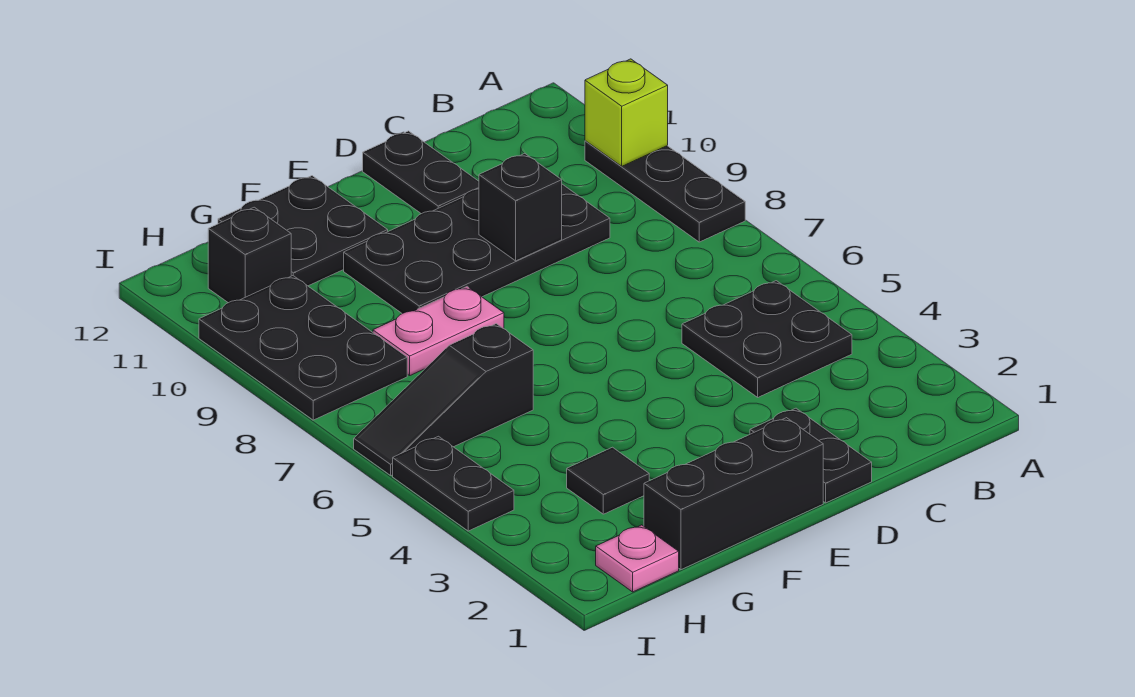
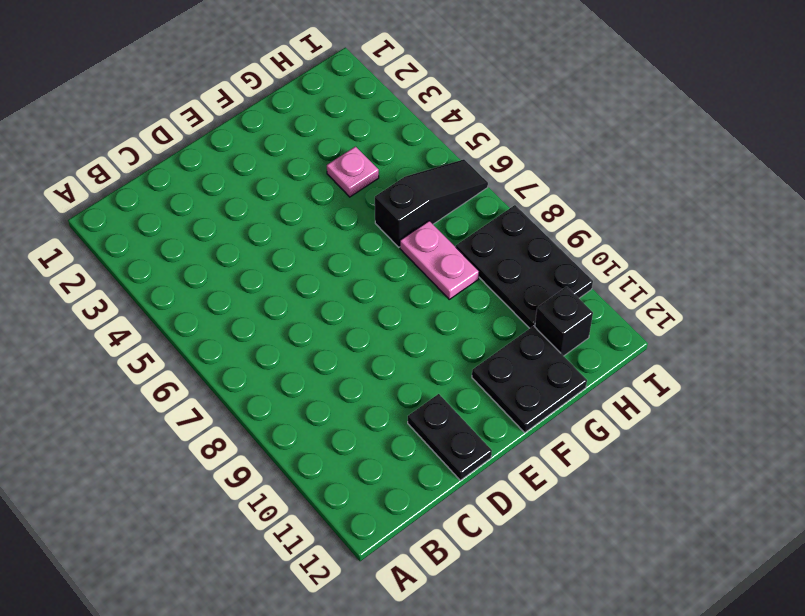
pink 1x1 plate [327,147,379,197] -> pink 1x1 plate moved to [596,525,679,592]
pink 1x2 plate [400,221,479,299] -> pink 1x2 plate turned to [373,287,504,375]
none -> black 1x3 plate [585,141,745,242]
none -> black 2x2 plate [682,281,852,397]
none -> black 2x4 plate [344,184,610,314]

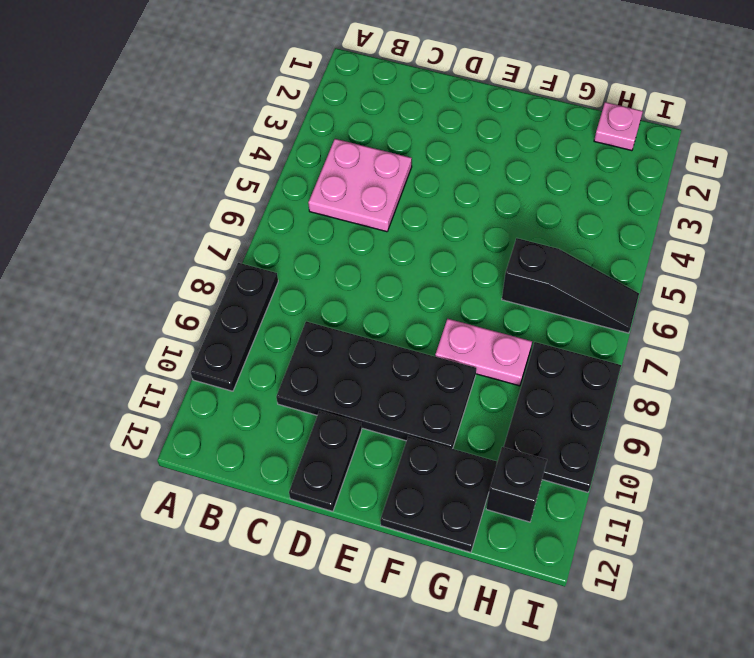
pink 2x2 plate [308,139,412,232] -> black 2x2 plate [682,281,852,397]
none -> black 1x2 plate [750,408,872,503]
none -> black 1x3 brick [644,418,823,570]
none -> black 1x1 tile [567,447,649,514]

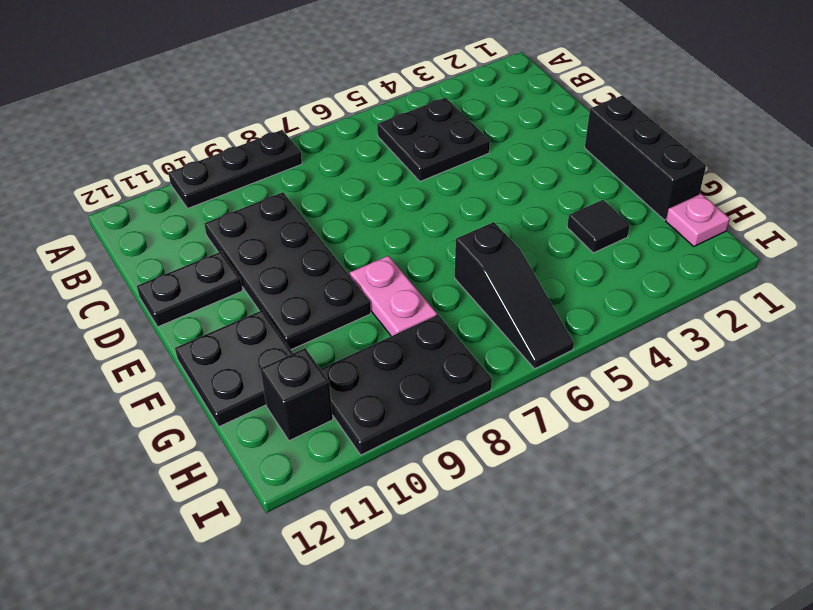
none -> black 1x2 plate [750,408,872,503]
none -> black 1x2 plate [393,436,514,531]
none -> lime 1x1 brick [585,59,668,166]

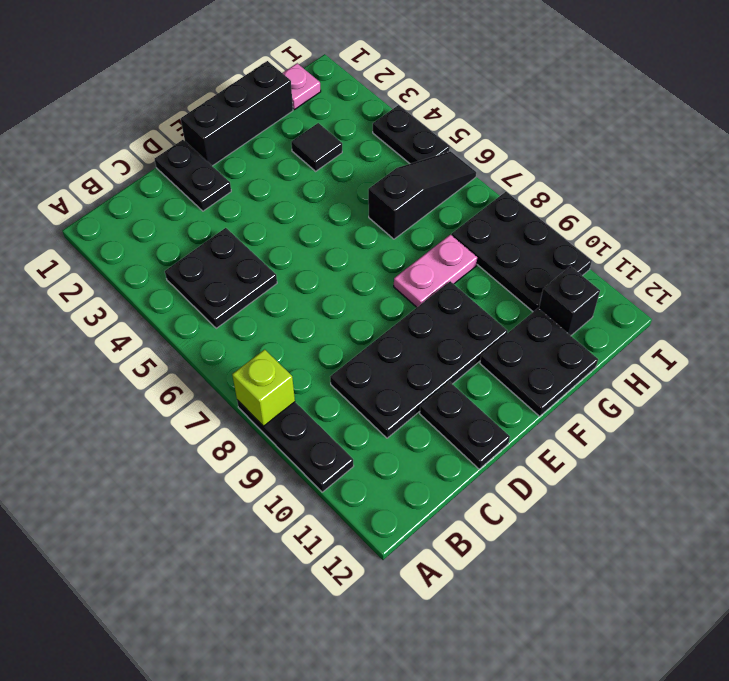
lime 1x1 brick [232,349,295,426] -> lime 1x1 brick moved to [585,59,668,166]
none -> black 1x1 brick [479,153,562,261]

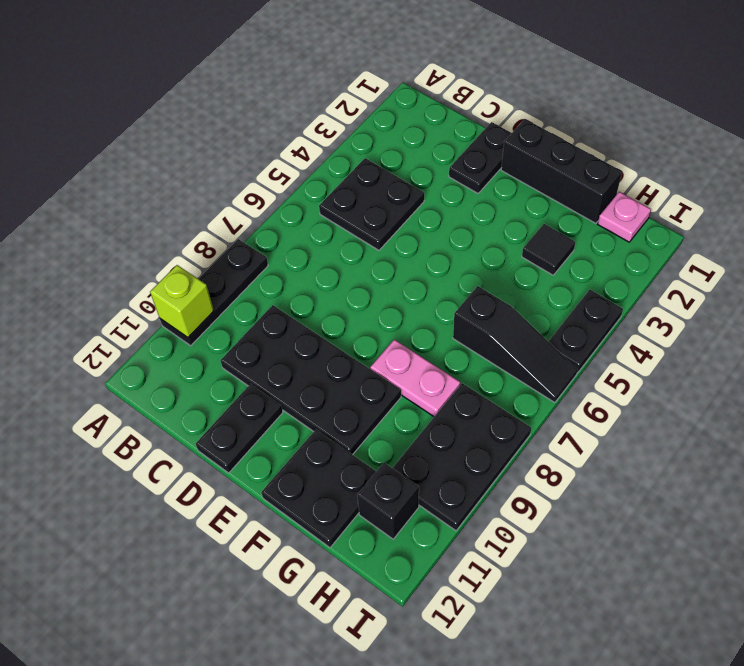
none -> black 1x1 brick [479,153,562,261]

